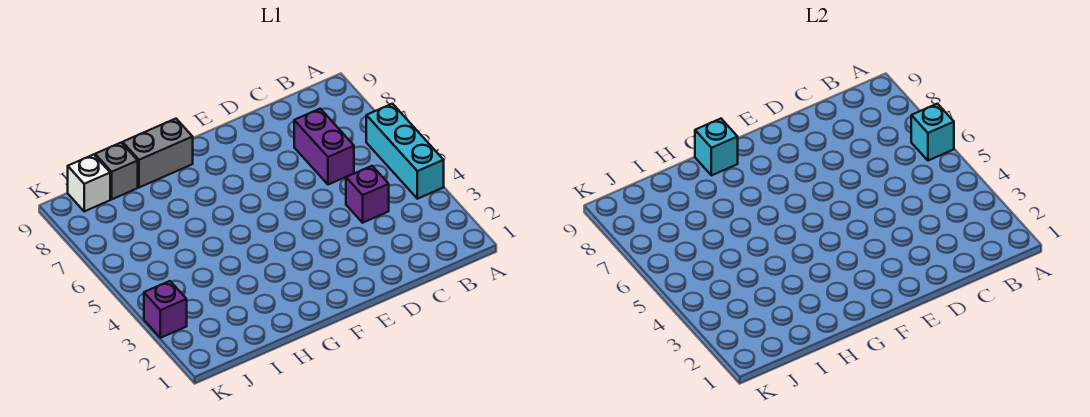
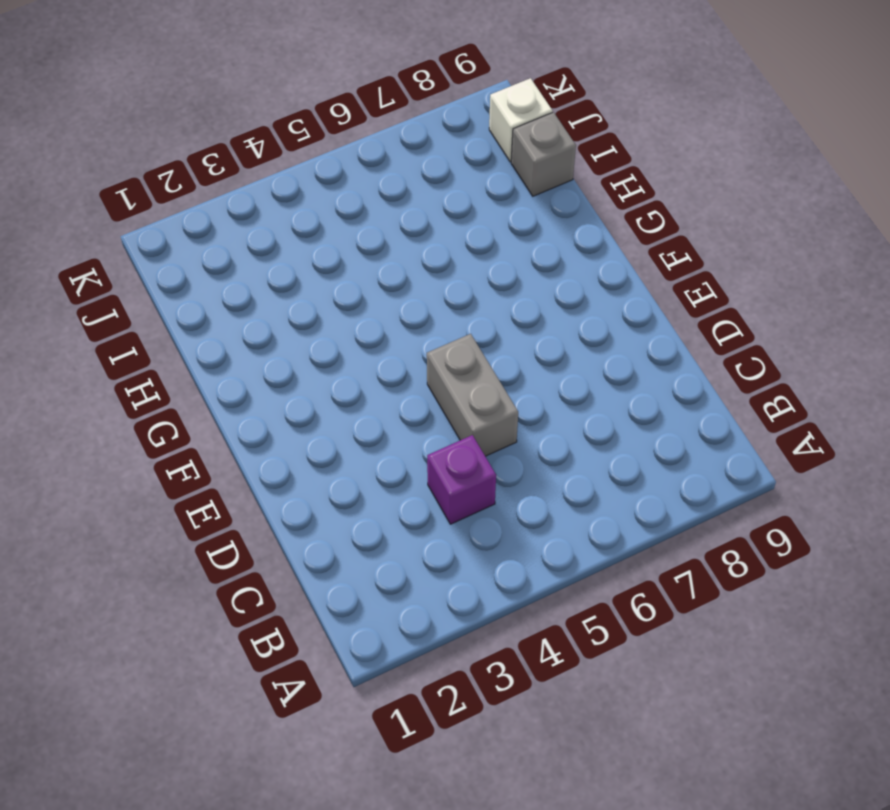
grey 1x2 brick [427,334,518,456] -> grey 1x2 brick moved to [123,119,193,187]
none -> cyan 1x3 brick [366,104,444,199]
none -> purple 1x2 brick [294,109,354,185]

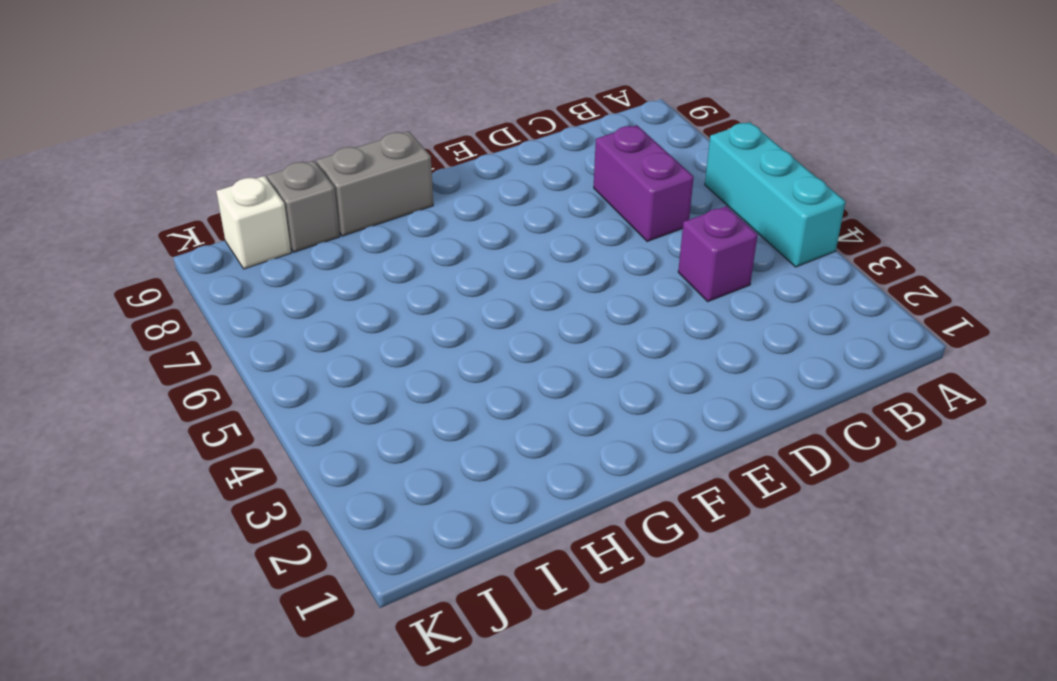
none -> purple 1x1 brick [144,281,187,338]
none -> cyan 1x1 brick [911,104,954,161]

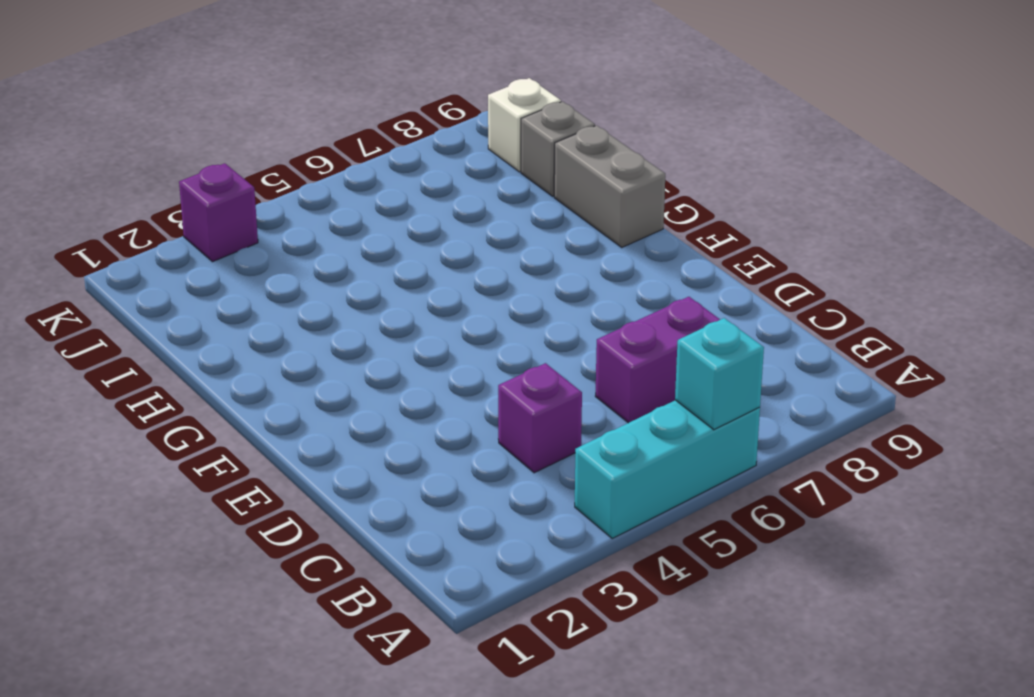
none -> cyan 1x1 brick [695,119,738,175]

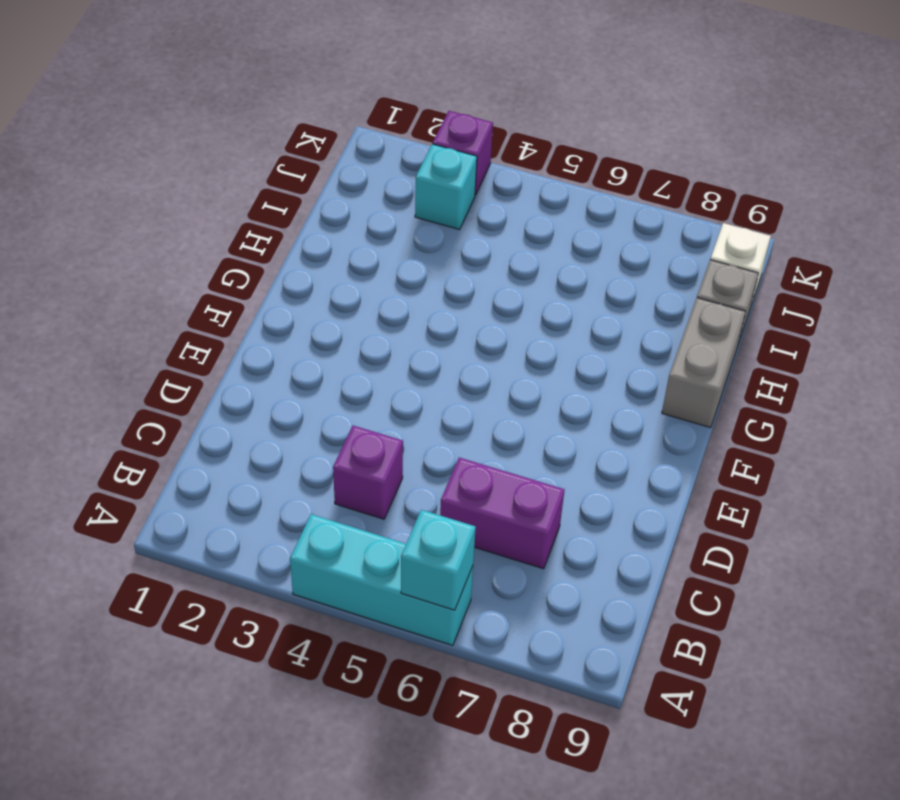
cyan 1x1 brick [415,144,477,230] -> cyan 1x1 brick moved to [695,119,738,175]

